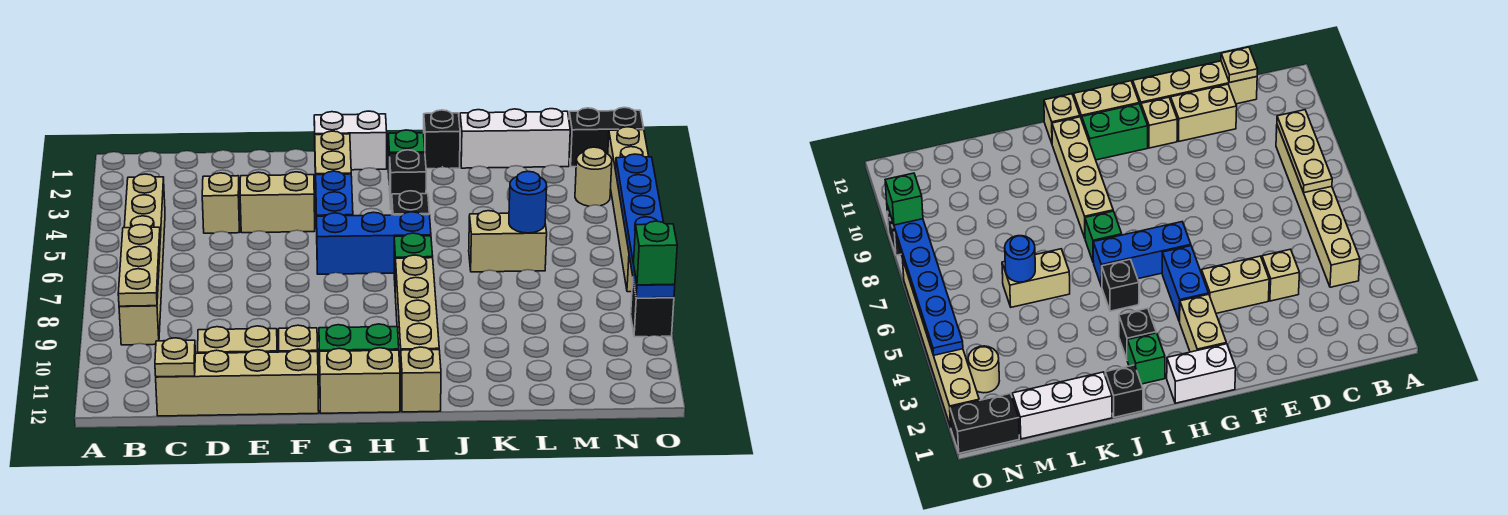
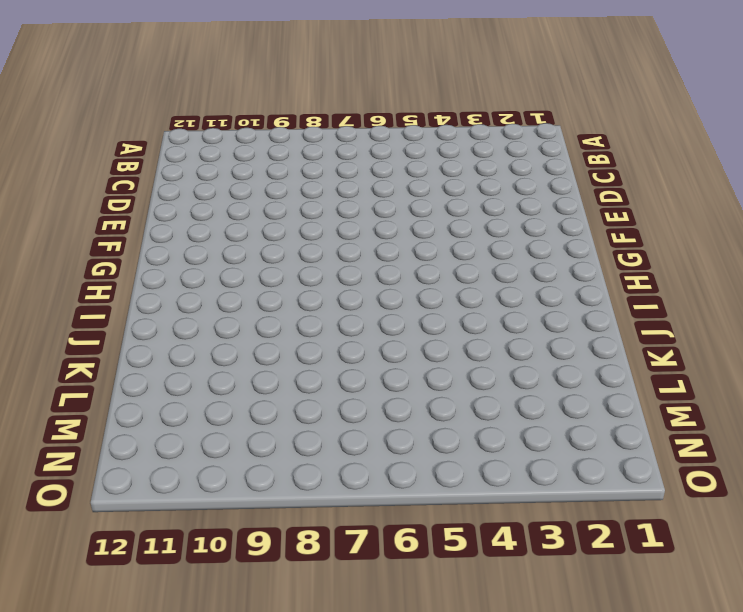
none -> tan 1x6 brick [119,174,165,345]
none -> tan 1x4 brick [156,349,319,416]
none -> tan 1x1 brick [202,173,240,233]
none -> tan 1x2 brick [197,326,277,353]

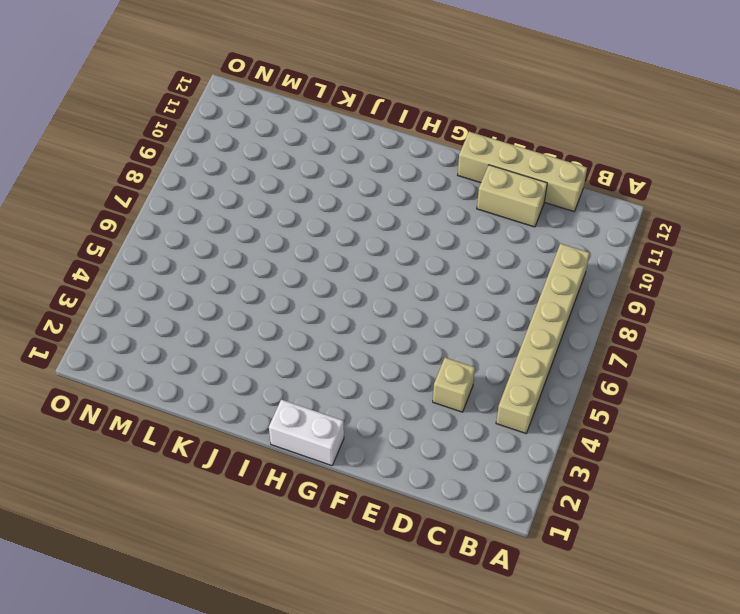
none -> tan 1x2 brick [240,172,315,233]
none -> tan 1x1 brick [279,325,318,352]
none -> tan 1x2 brick [315,131,351,182]
none -> blue 1x2 brick [316,171,353,228]

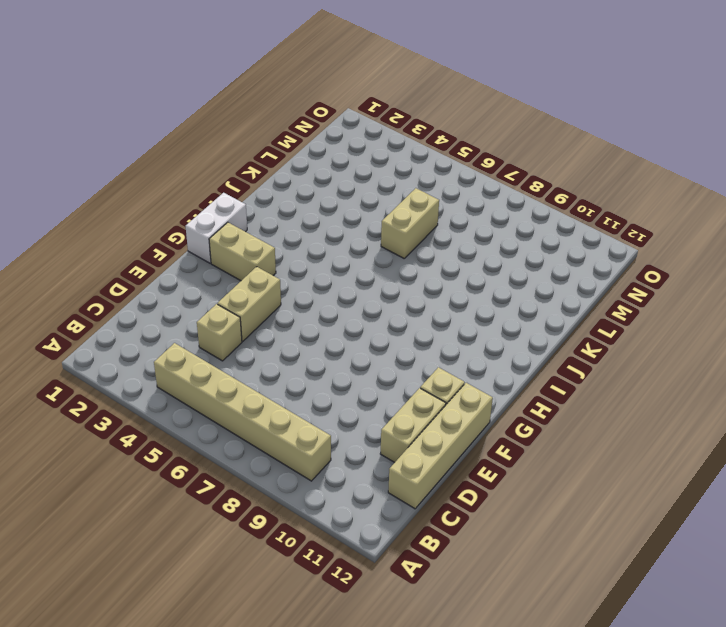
none -> blue 1x2 brick [316,171,353,228]
none -> blue 1x3 brick [317,212,431,274]
none -> green 1x2 brick [319,324,399,367]
none -> tan 1x2 brick [320,348,400,413]

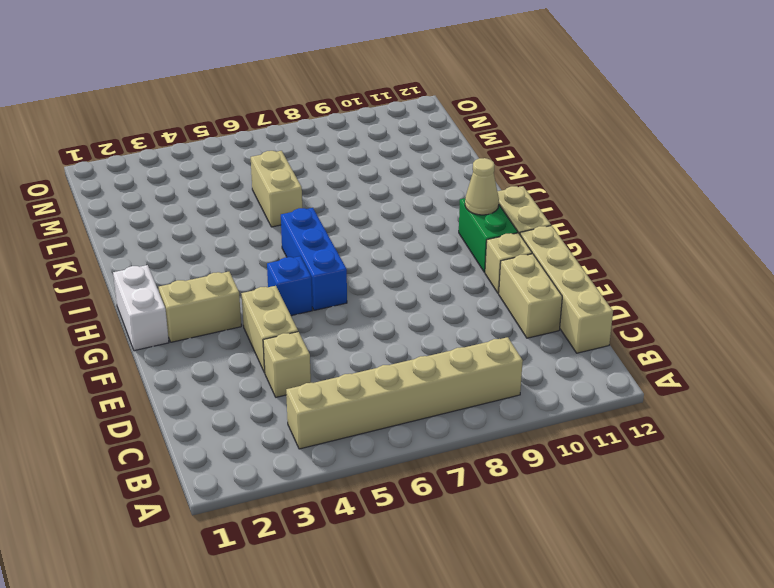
blue 1x1 brick [267,256,312,316] -> blue 1x2 brick [316,171,353,228]
tan 1x1 cone [465,158,499,215] -> none
none -> green 1x1 brick [388,130,425,181]
none -> black 1x1 brick [389,150,426,210]
none -> black 1x1 brick [392,191,429,215]
none -> green 1x1 brick [394,233,433,280]

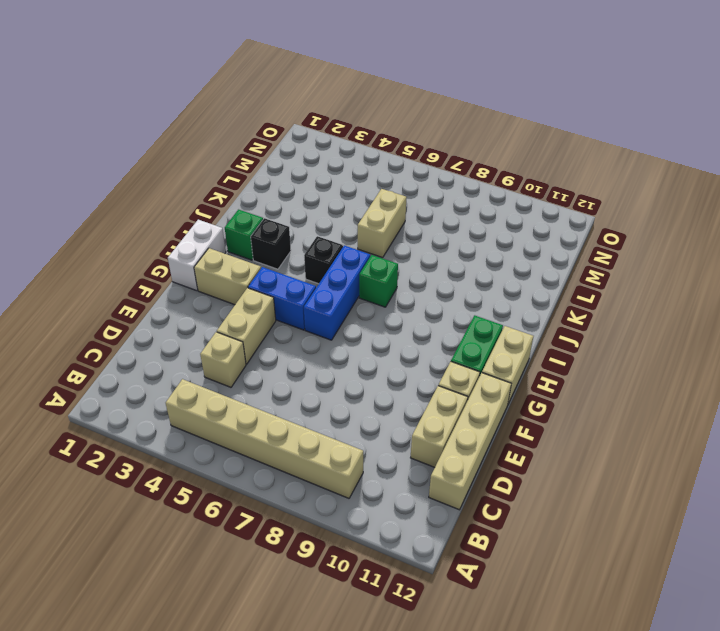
none -> tan 1x4 brick [395,255,439,387]
none -> tan 1x1 brick [401,347,441,412]
none -> black 1x1 brick [424,110,460,169]
none -> white 1x3 brick [460,109,570,168]

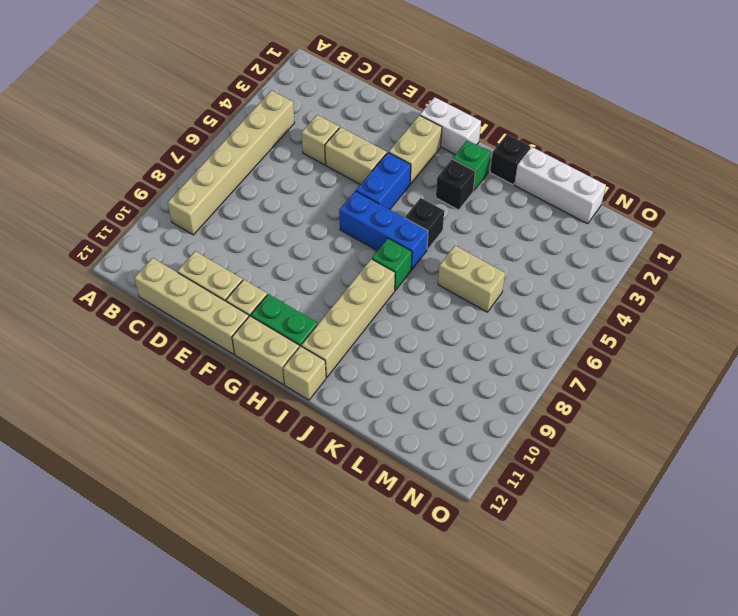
none -> black 1x2 brick [569,107,644,167]
none -> tan 1x1 round brick [575,147,612,206]
none -> tan 1x6 brick [608,127,649,292]
none -> black 1x1 brick [631,281,674,337]

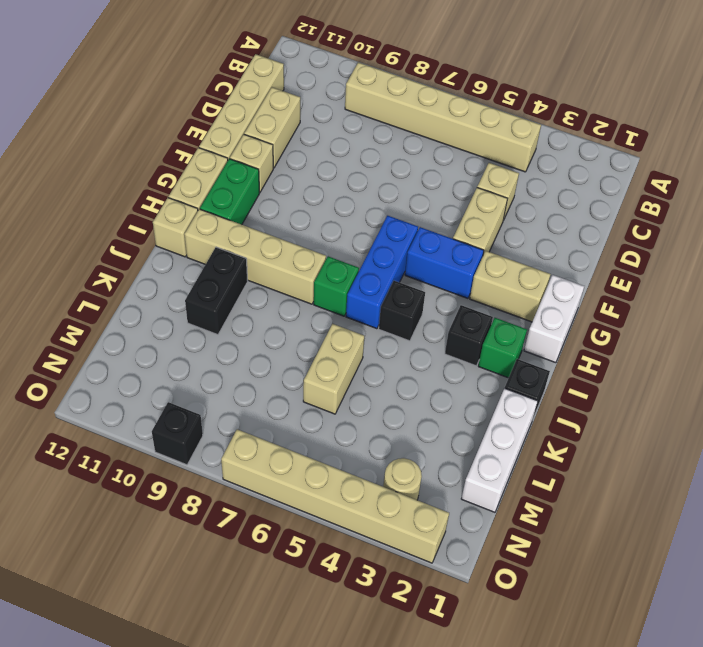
black 1x2 brick [185,247,248,335] -> black 1x2 brick moved to [569,107,644,167]
none -> tan 1x3 plate [118,225,160,306]
none -> tan 1x1 plate [155,338,195,377]
none -> blue 1x1 round brick [509,171,547,233]
none -> blue 1x6 plate [615,154,675,298]

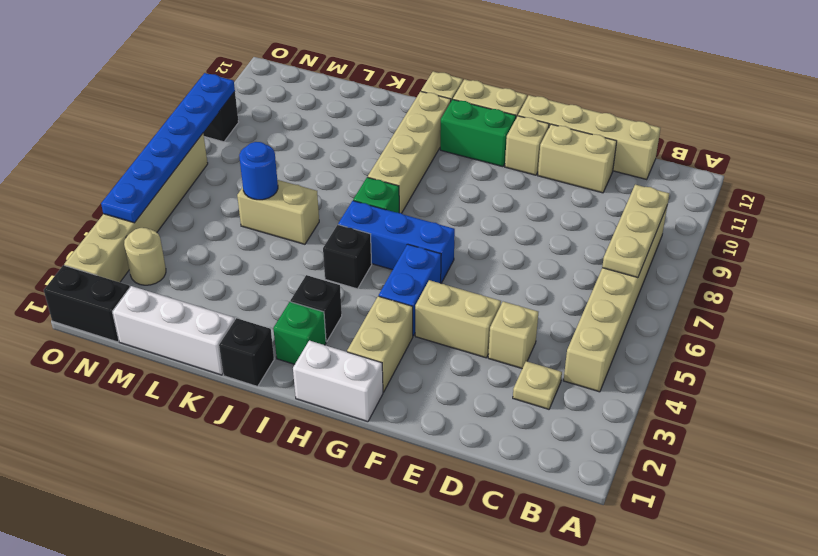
tan 1x1 plate [513,361,562,409] -> tan 1x1 plate moved to [155,338,195,377]
none -> green 1x1 brick [634,221,677,285]

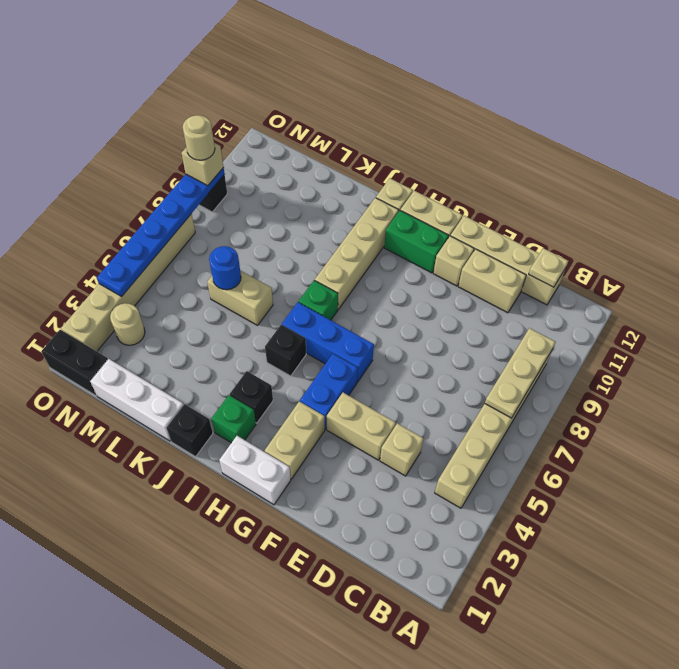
tan 1x1 brick [182,143,223,185] -> green 1x1 brick [634,221,677,285]
tan 1x1 round brick [183,115,215,160] -> none

